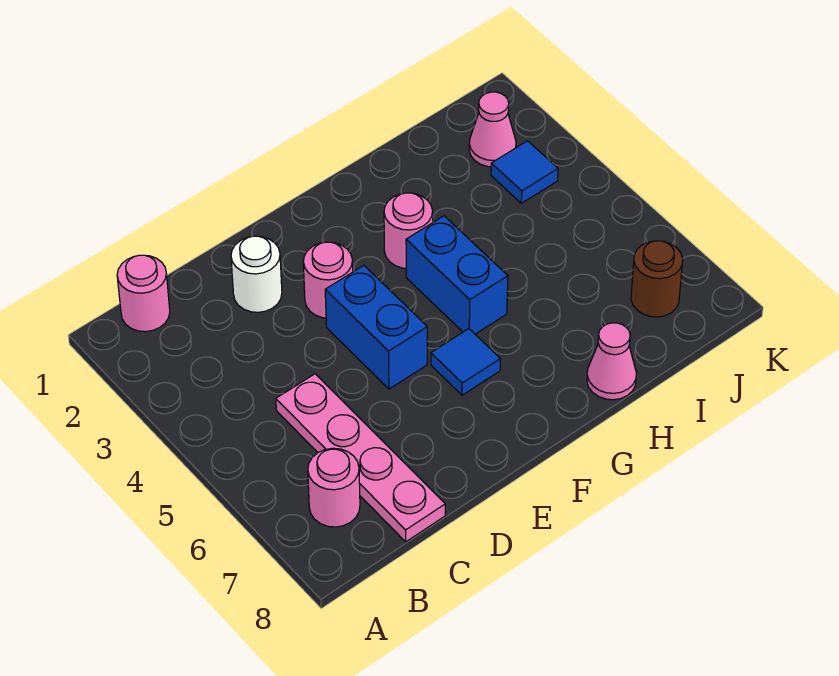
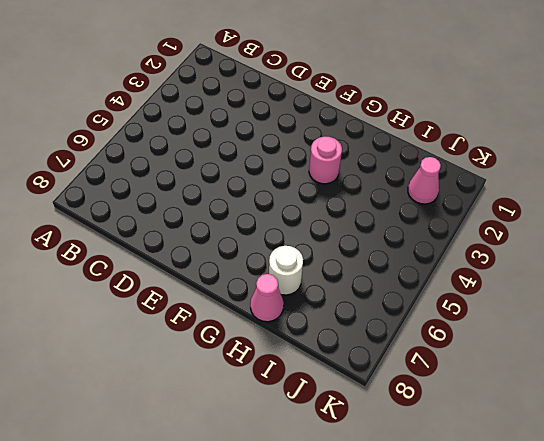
white 1x1 round brick [269,246,303,295] -> white 1x1 round brick moved to [231,236,282,312]
none -> pink 1x1 round brick [117,255,170,332]
none -> pink 1x1 round brick [308,448,360,527]
none -> pink 1x4 plate [276,374,445,542]

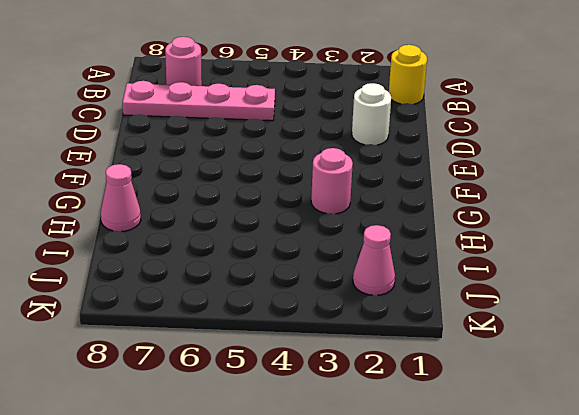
yellow 1x1 round brick [389,45,427,104] -> pink 1x1 round brick [117,255,170,332]
none -> pink 1x1 round brick [303,242,353,318]
none -> blue 1x2 brick [325,266,427,389]
none -> blue 1x1 tile [431,329,500,395]

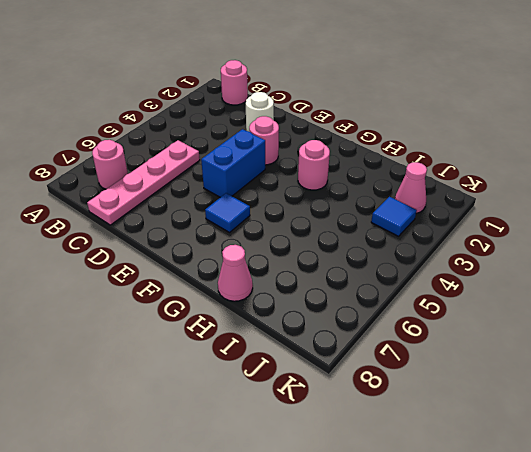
none -> blue 1x2 brick [406,216,508,334]
none -> brown 1x1 round brick [631,241,683,317]

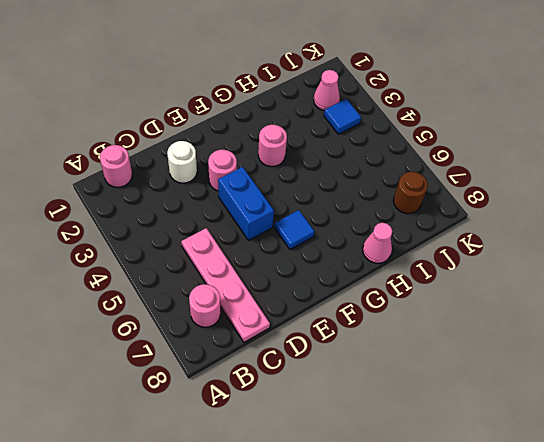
none -> blue 1x2 brick [406,216,508,334]

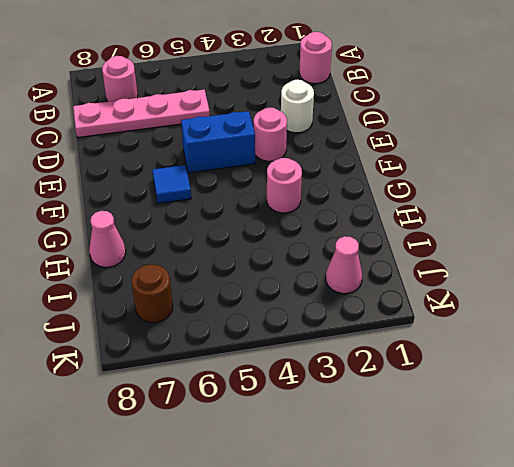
none -> blue 1x2 brick [406,216,508,334]
none -> blue 1x1 tile [491,141,558,203]

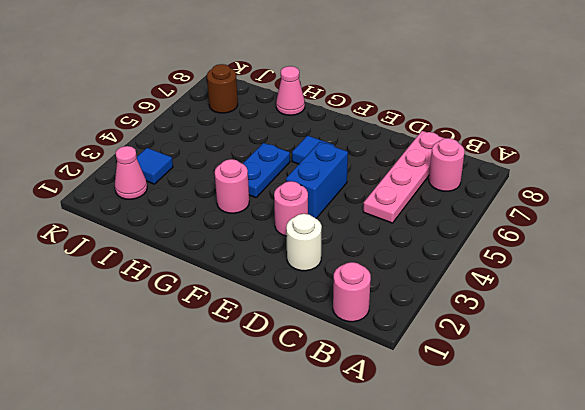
blue 1x2 plate [243,143,290,198] -> blue 1x2 brick [406,216,508,334]

